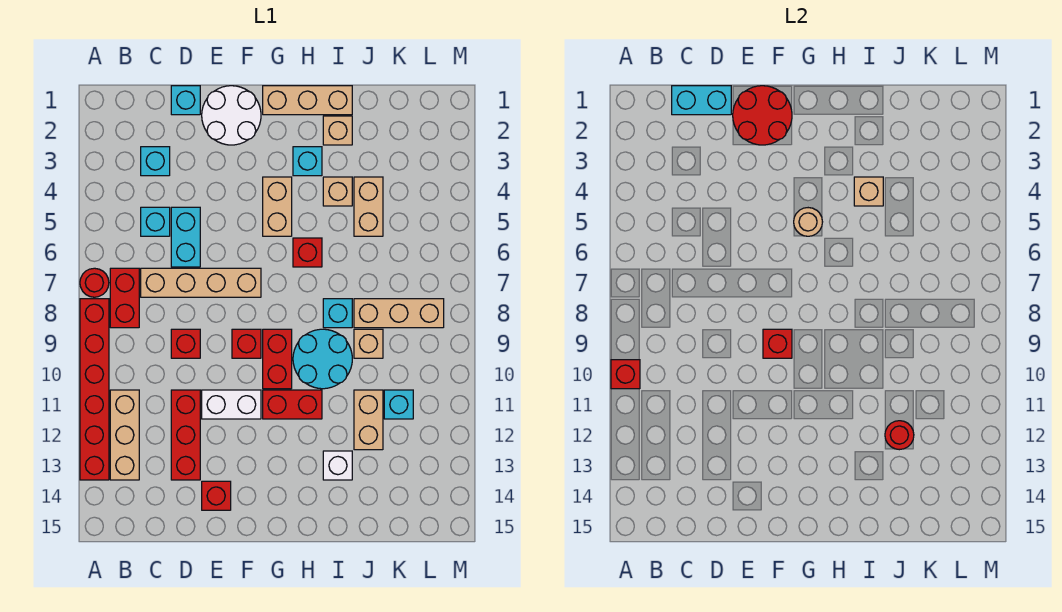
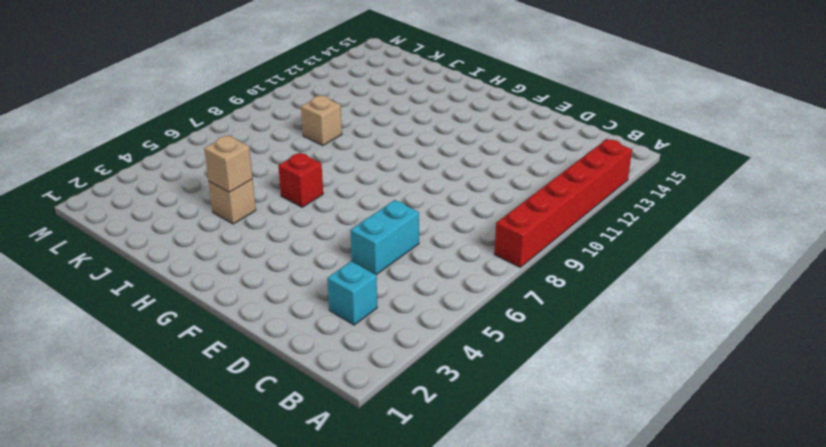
none -> red 1x1 round brick [80,268,109,297]
none -> red 1x2 brick [110,268,139,328]
none -> tan 1x3 brick [110,390,139,480]
none -> cyan 1x1 brick [141,207,170,236]

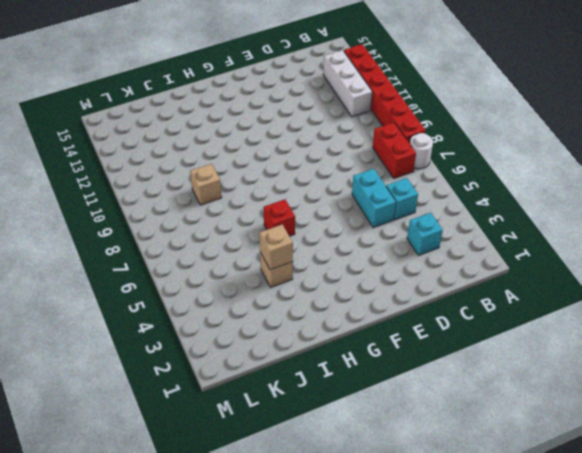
white 1x1 round brick [410,133,433,169] -> red 1x1 round brick [80,268,109,297]
white 1x3 brick [323,50,372,117] -> tan 1x3 brick [110,390,139,480]
none -> tan 1x4 brick [141,268,261,297]
none -> cyan 1x1 brick [171,86,200,115]
none -> red 1x1 brick [171,329,200,358]
none -> red 1x3 brick [171,390,200,480]

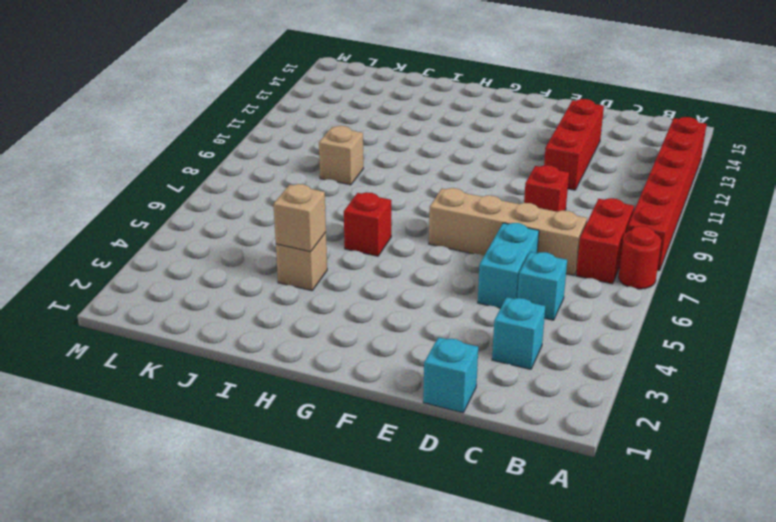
none -> tan 1x3 brick [110,390,139,480]
none -> white 2x2 round brick [202,86,261,145]
none -> white 1x2 brick [202,390,261,419]
none -> red 1x1 brick [202,481,231,510]

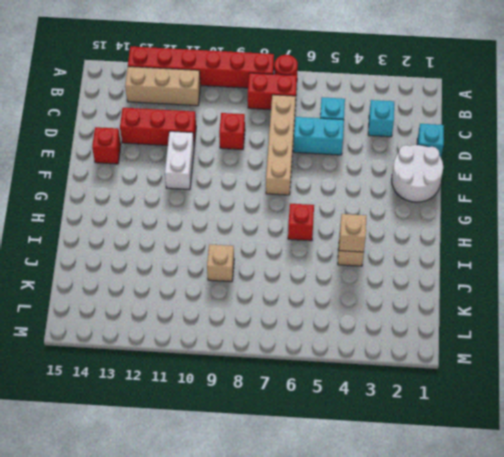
none -> red 1x1 brick [232,329,261,358]
none -> tan 1x3 brick [263,86,352,115]
none -> tan 1x2 brick [263,177,292,236]
none -> red 1x2 brick [263,329,292,389]

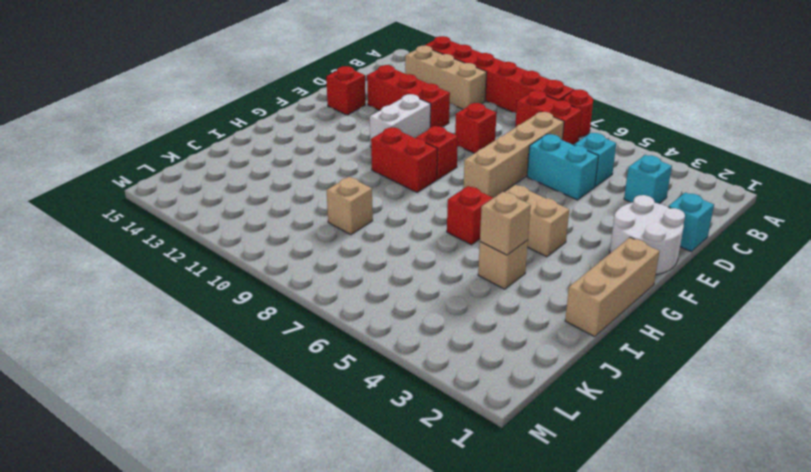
none -> red 1x2 brick [263,390,322,419]
none -> cyan 1x1 brick [293,147,322,176]
none -> cyan 2x2 round brick [293,329,352,389]
none -> tan 1x1 brick [323,116,352,145]

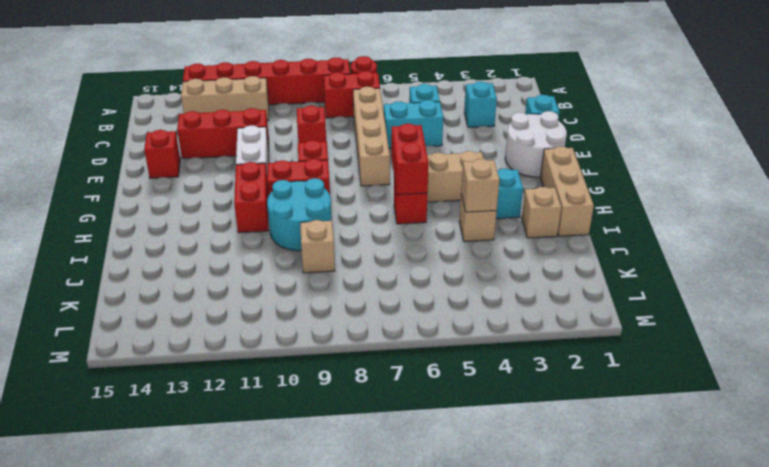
red 1x2 brick [391,124,429,195] -> none
none -> cyan 1x1 brick [323,299,352,328]
none -> white 1x1 brick [323,451,352,480]
none -> tan 1x2 brick [354,177,383,236]
none -> tan 1x3 brick [354,299,444,328]

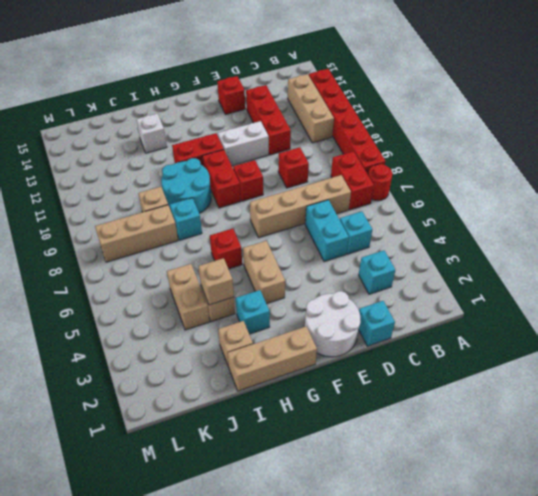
none -> tan 1x2 brick [354,390,383,450]
none -> cyan 1x1 brick [384,390,413,419]
none -> red 1x1 brick [611,360,640,389]
none -> cyan 1x2 brick [672,86,731,115]

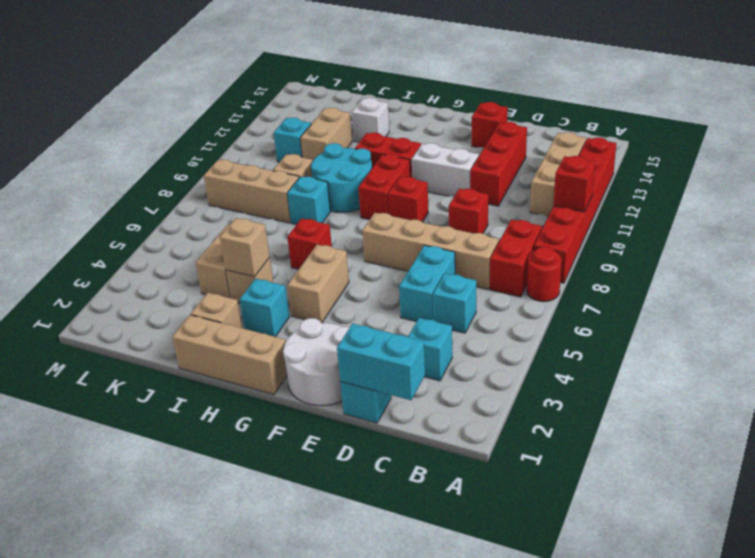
none -> red 2x2 round brick [733,86,792,145]
none -> red 1x1 brick [763,329,792,358]
none -> tan 1x1 round brick [794,208,822,236]
none -> red 1x1 round brick [885,421,914,450]

